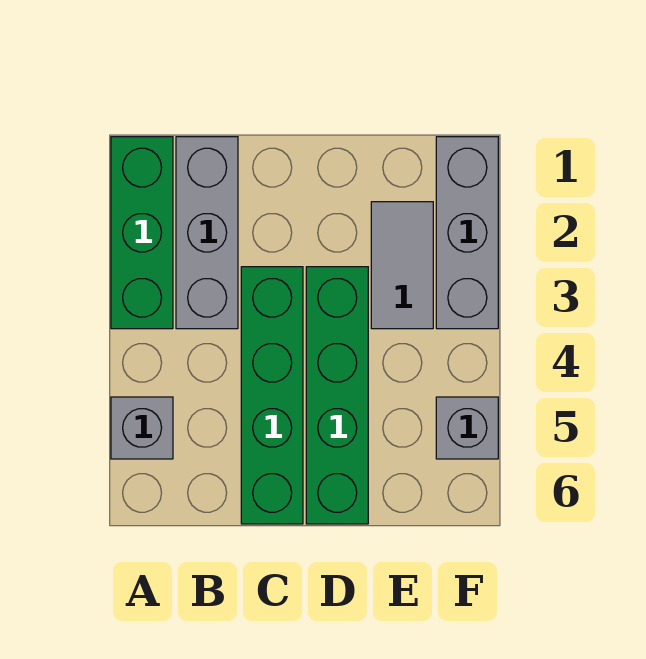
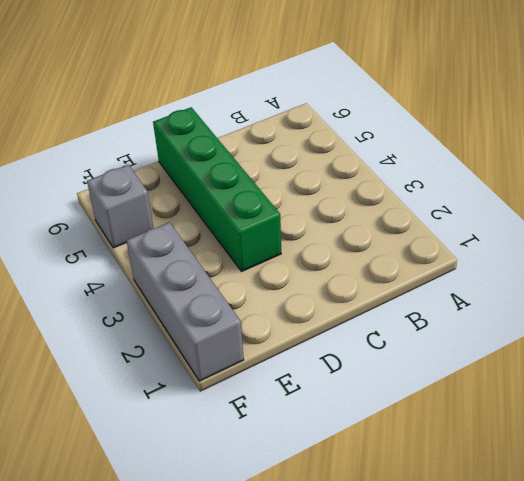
none -> green 1x3 brick [111,137,173,329]
none -> grey 1x1 brick [111,397,173,459]

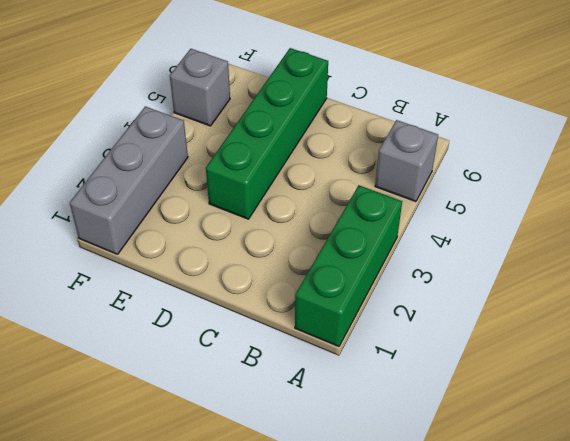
none -> grey 1x3 brick [176,137,238,329]
none -> green 1x4 brick [241,267,303,524]

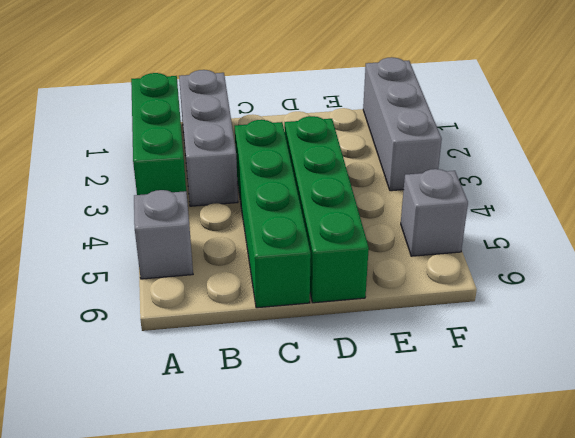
none -> grey 1x2 tile [371,202,433,329]

